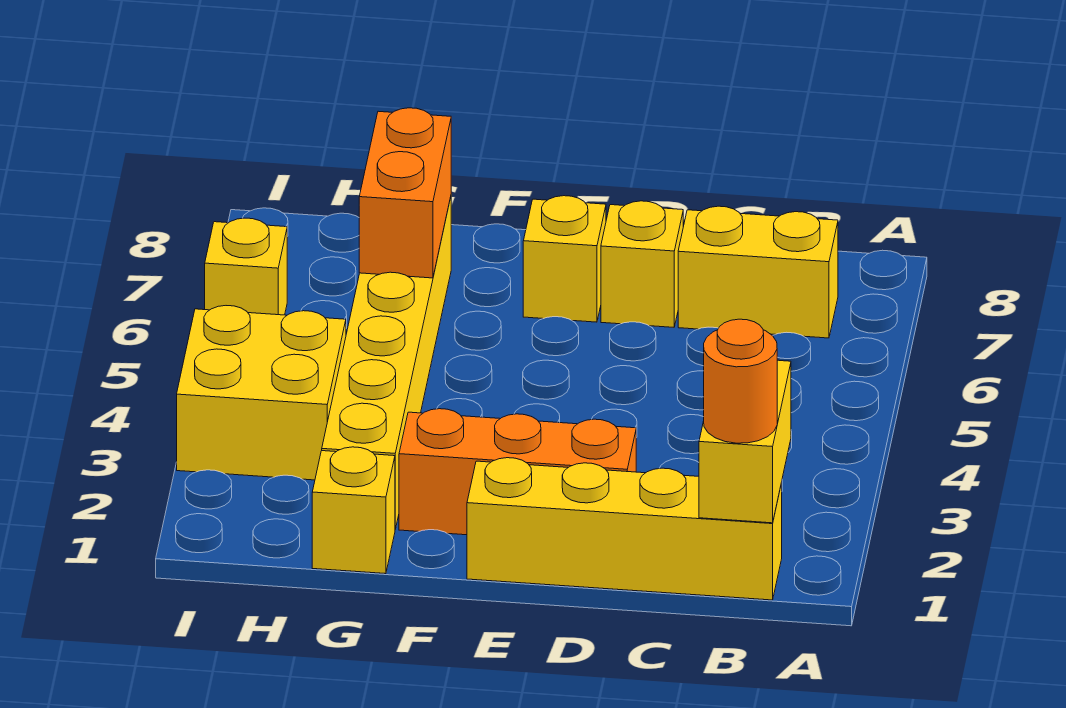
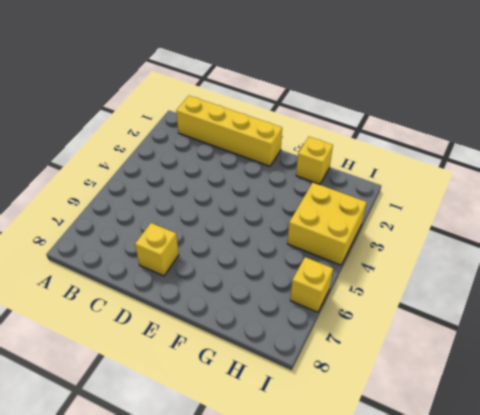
none -> yellow 1x2 brick [678,206,838,338]
none -> orange 1x3 brick [399,409,636,535]
none -> yellow 1x1 brick [523,196,606,322]

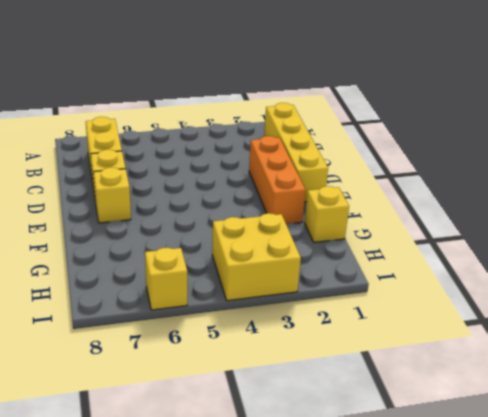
none -> yellow 1x6 brick [322,197,451,529]
none -> yellow 1x2 brick [699,360,791,523]
none -> orange 1x2 brick [359,108,451,278]

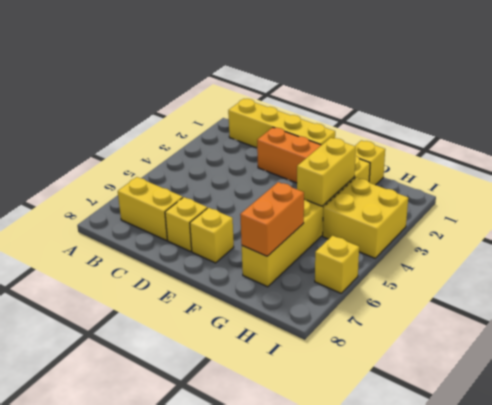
yellow 1x2 brick [297,138,356,206] -> yellow 1x2 brick moved to [699,360,791,523]
none -> orange 1x1 round brick [704,319,777,443]

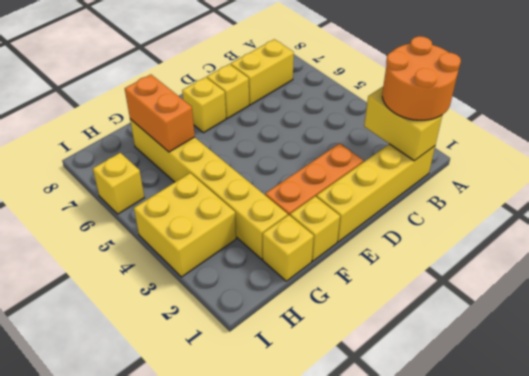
orange 2x2 round brick [382,36,461,120] -> orange 1x1 round brick [704,319,777,443]
yellow 1x1 brick [290,196,340,261] -> none

